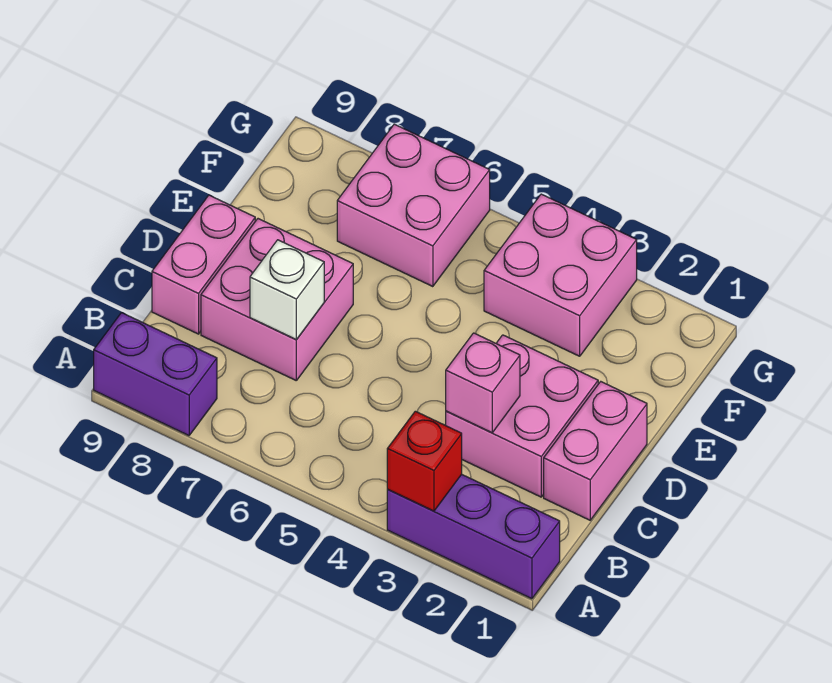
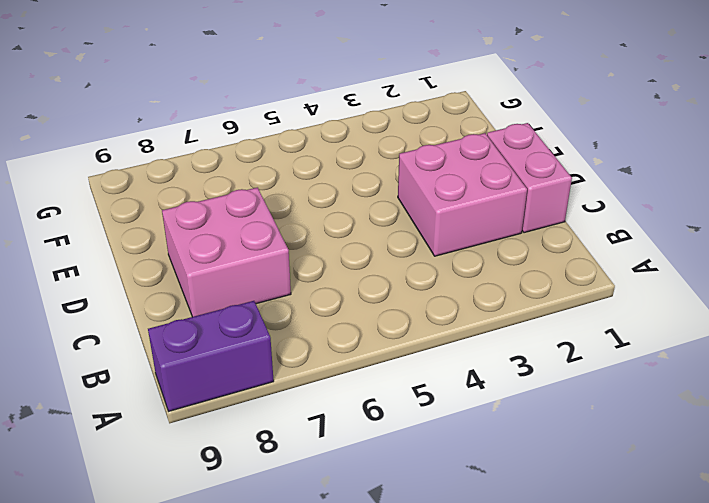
none -> purple 1x3 brick [387,474,560,599]
none -> pink 1x2 brick [152,195,255,334]

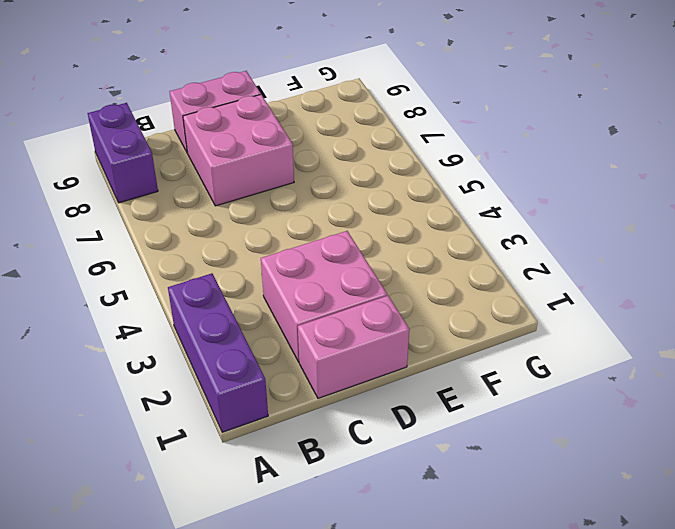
none -> pink 2x2 brick [484,194,637,356]
none -> pink 2x2 brick [337,124,490,287]

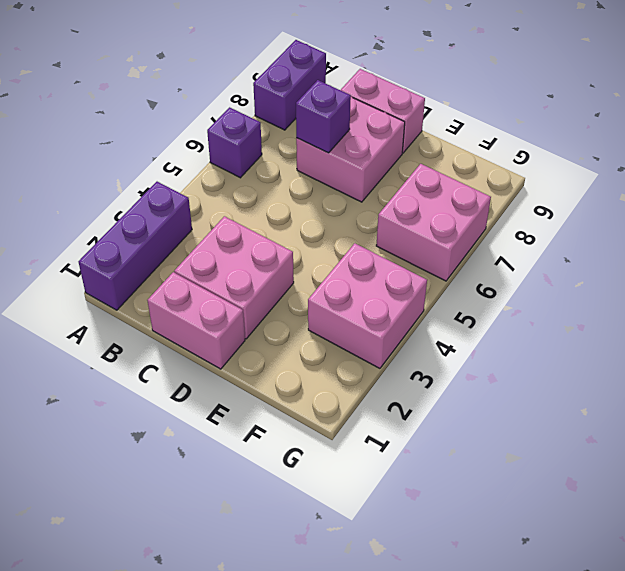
purple 1x1 brick [207,107,262,178] -> none
purple 1x1 brick [296,80,351,153] -> white 1x1 brick [250,240,324,340]
none -> red 1x1 brick [387,411,462,511]
none -> pink 1x1 brick [446,333,520,433]

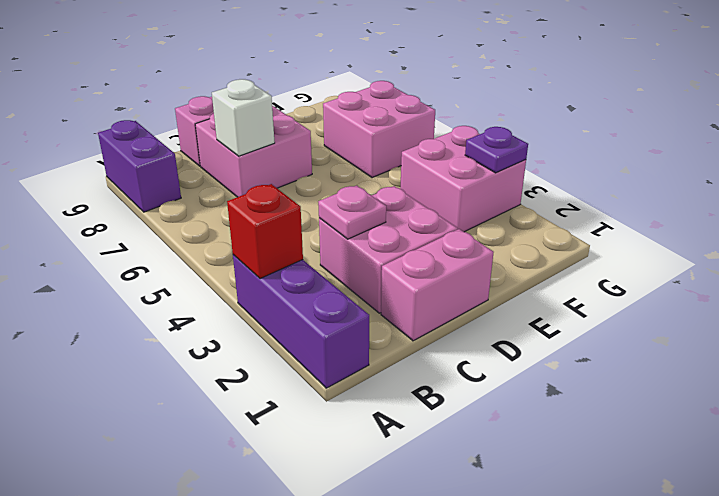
pink 1x1 plate [318,185,386,239] -> pink 1x1 brick [446,333,520,433]
purple 1x1 plate [465,127,528,173] -> none

